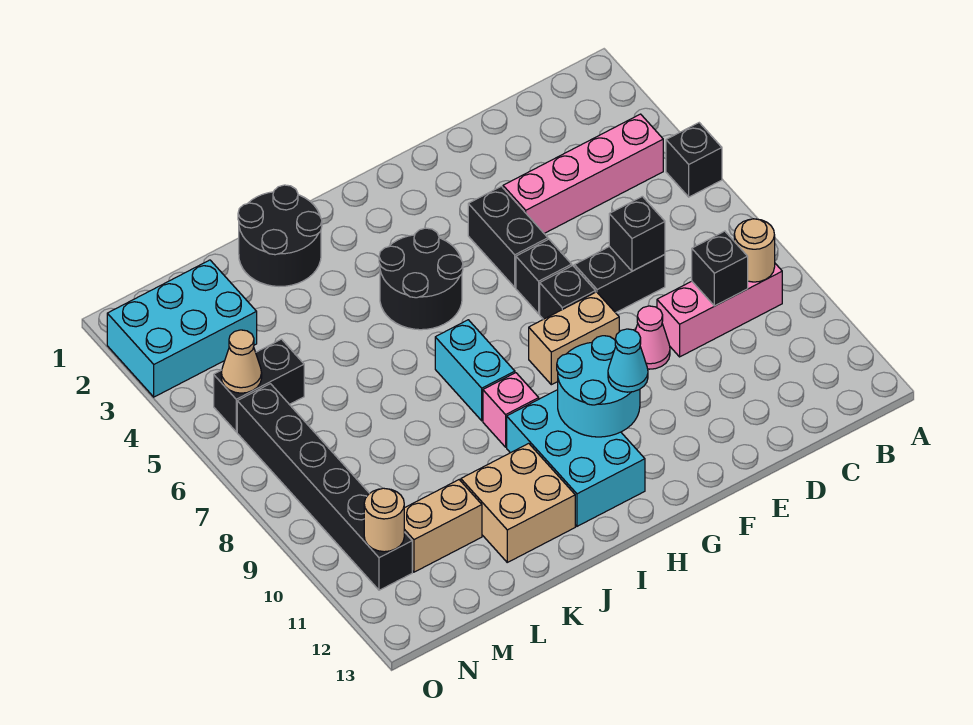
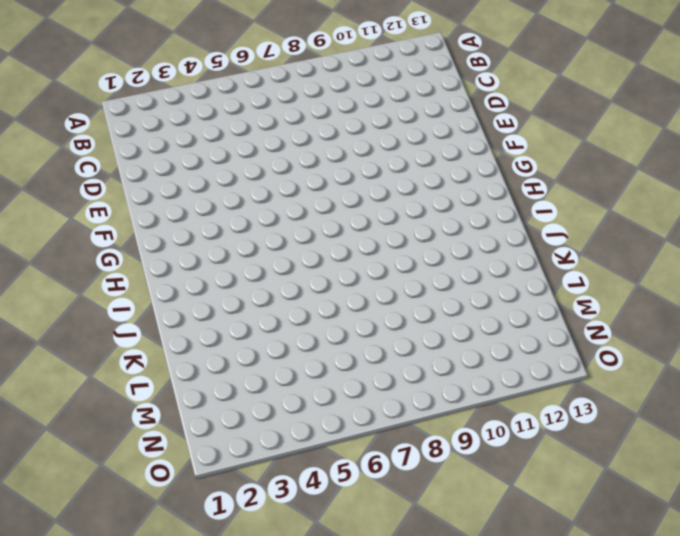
none -> black 1x1 brick [666,123,722,197]
none -> pink 1x4 brick [503,114,663,233]
none -> pink 1x3 brick [657,264,782,357]

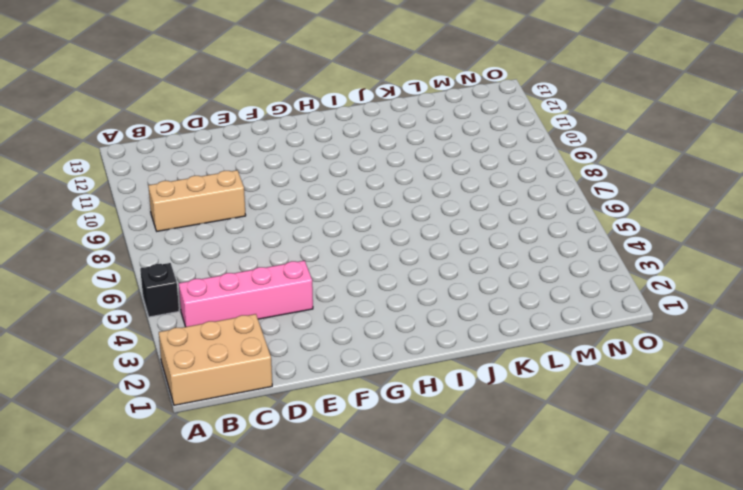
tan 2x3 brick [159,314,272,405] -> none
tan 1x3 brick [148,170,246,231] -> pink 1x3 brick [657,264,782,357]
none -> black 1x2 brick [574,246,665,313]
none -> pink 1x1 cone [635,306,670,369]
none -> black 1x2 brick [468,186,548,287]

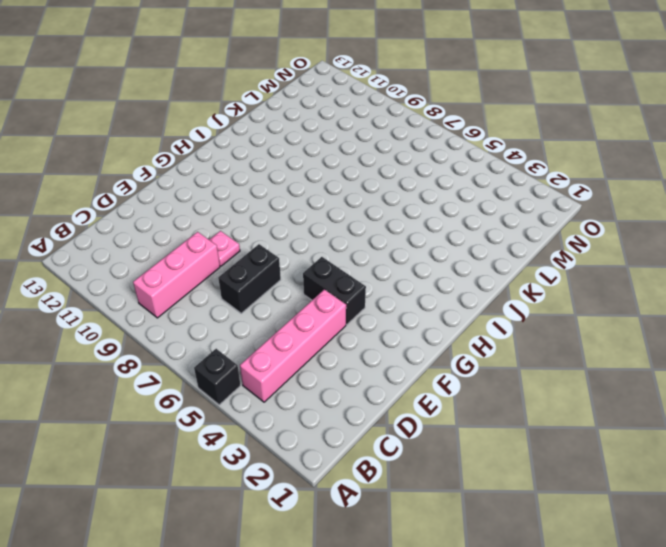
pink 1x1 plate [209,231,240,266] -> pink 1x1 cone [635,306,670,369]
none -> black 1x1 brick [516,239,572,314]
none -> black 1x1 brick [540,266,595,319]
none -> tan 1x2 brick [529,292,619,385]

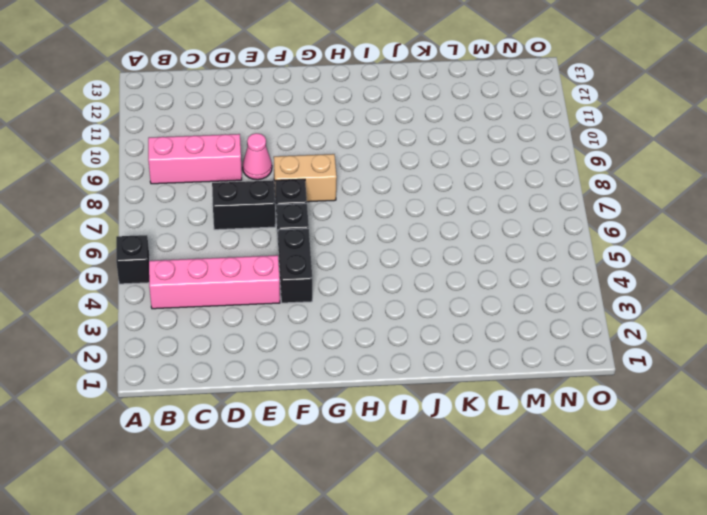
none -> black 2x2 round brick [379,228,463,330]
none -> cyan 2x3 brick [507,390,645,526]
none -> cyan 1x2 brick [435,320,515,421]

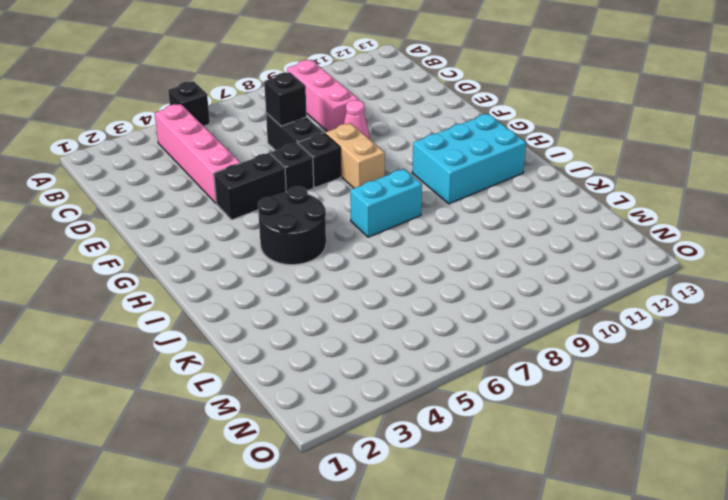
none -> pink 1x1 brick [483,373,539,447]
none -> black 2x2 round brick [238,185,322,286]
none -> tan 2x2 brick [461,443,575,562]

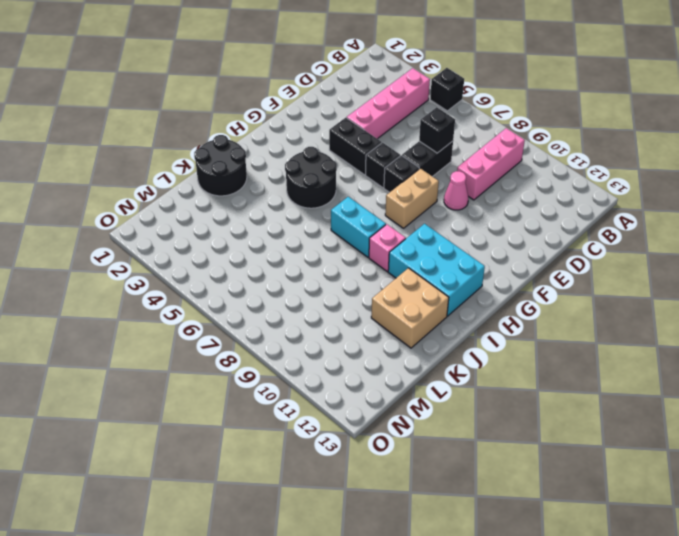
none -> tan 1x2 brick [404,480,482,572]
none -> cyan 2x3 brick [107,260,257,397]
none -> black 1x2 brick [214,339,304,432]

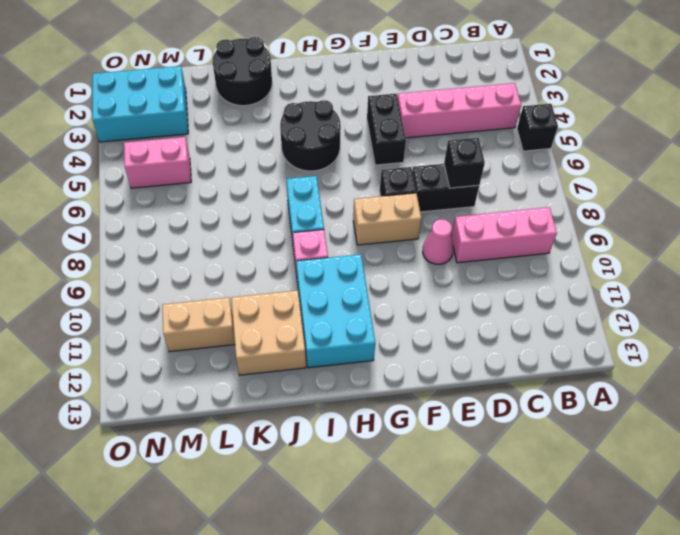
pink 1x2 brick [124,137,191,188] -> black 1x2 brick [214,339,304,432]
none -> black 1x1 brick [516,239,572,314]
none -> black 1x6 brick [237,384,412,590]
none -> tan 1x1 round brick [734,219,775,282]

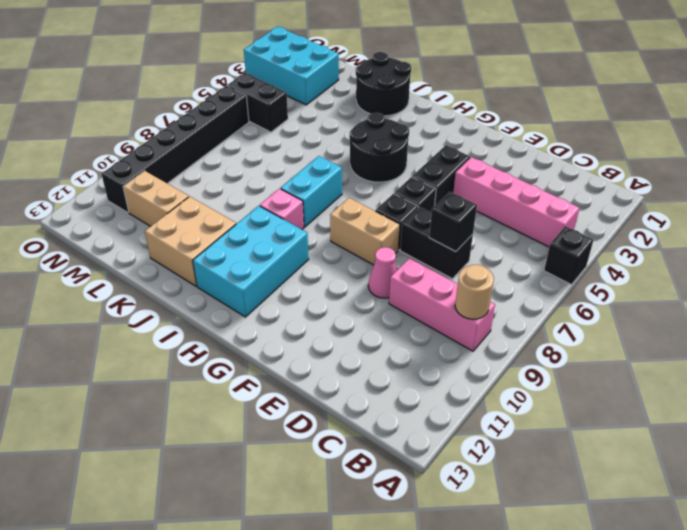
none -> black 1x1 brick [692,231,748,306]
none -> cyan 2x2 round brick [557,336,640,437]
none -> tan 1x1 cone [221,330,262,393]

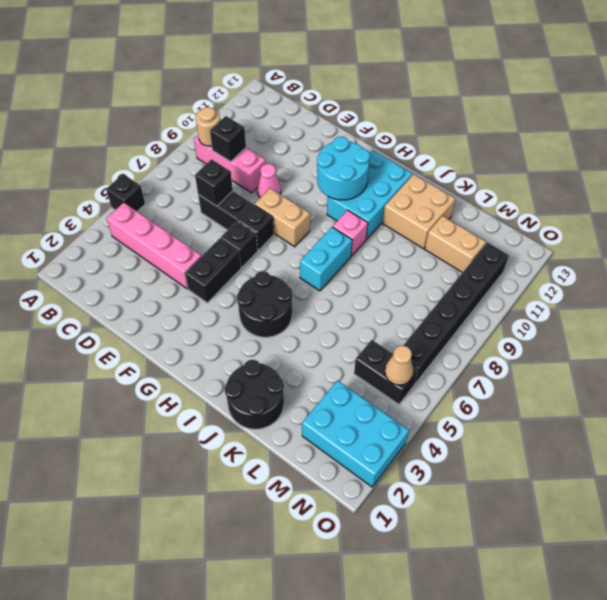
none -> tan 1x1 round brick [364,488,404,552]
none -> cyan 1x1 cone [608,329,648,392]

